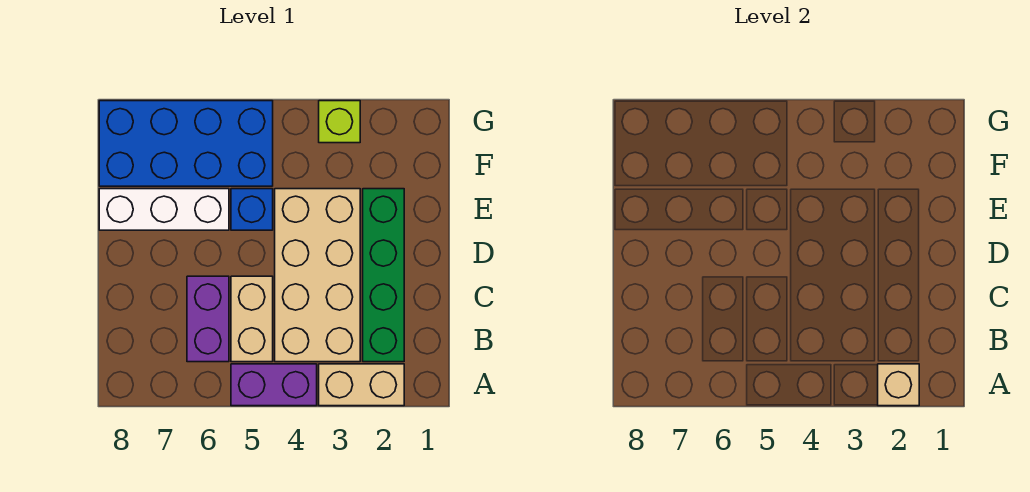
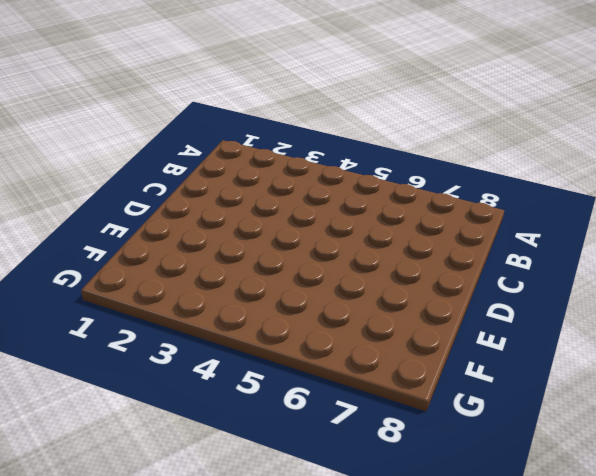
none -> tan 1x2 brick [319,364,404,406]
none -> purple 1x2 brick [231,364,317,406]

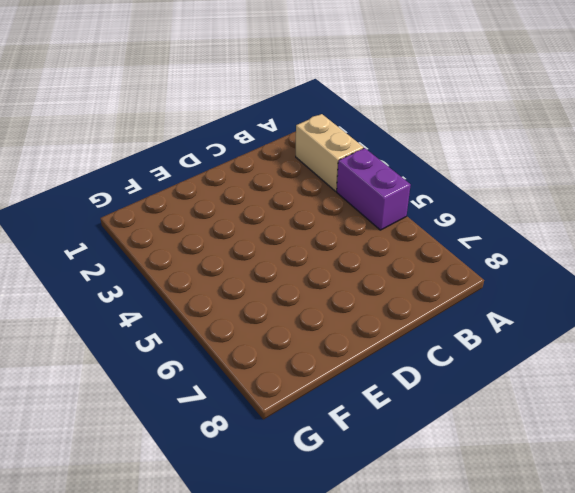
none -> green 1x4 brick [363,189,404,362]
none -> tan 2x4 brick [275,189,360,362]

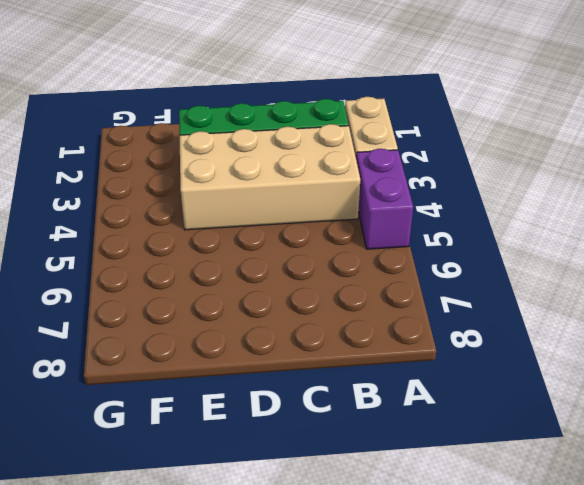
none -> tan 1x2 brick [231,276,273,362]
none -> purple 1x2 brick [187,276,229,362]

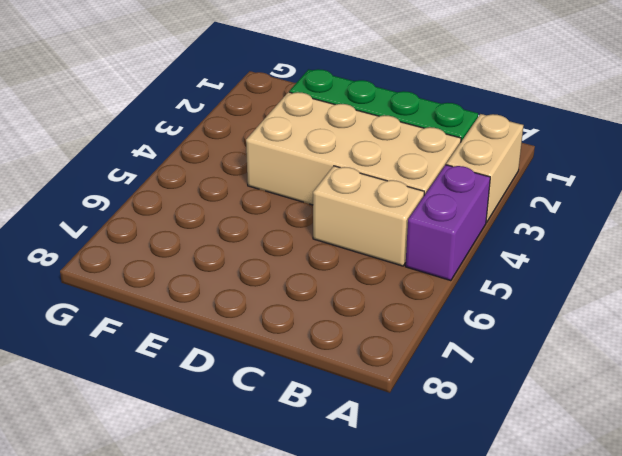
none -> purple 1x2 brick [187,276,229,362]
none -> blue 1x1 brick [231,189,273,230]

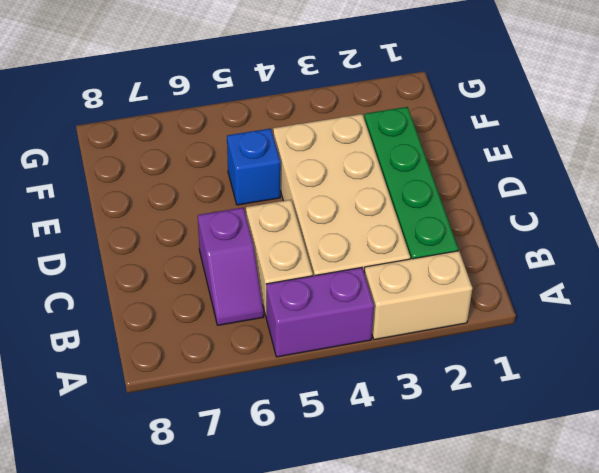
purple 1x2 slope [198,208,264,325] -> purple 1x2 brick [187,276,229,362]
none -> white 1x3 brick [99,189,229,230]
none -> blue 2x4 brick [99,101,273,186]

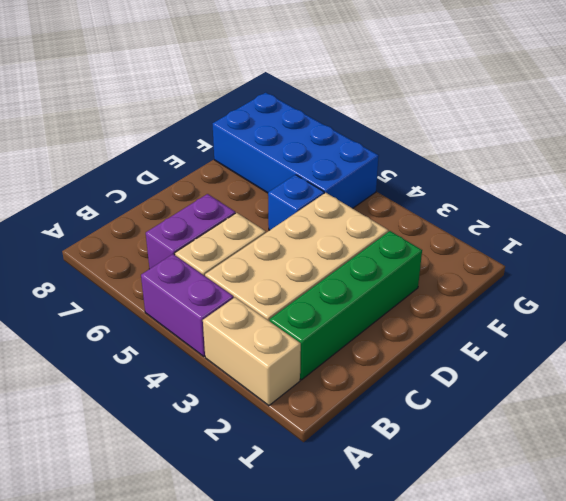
none -> white 1x3 brick [99,189,229,230]
none -> lime 1x1 brick [319,101,360,143]

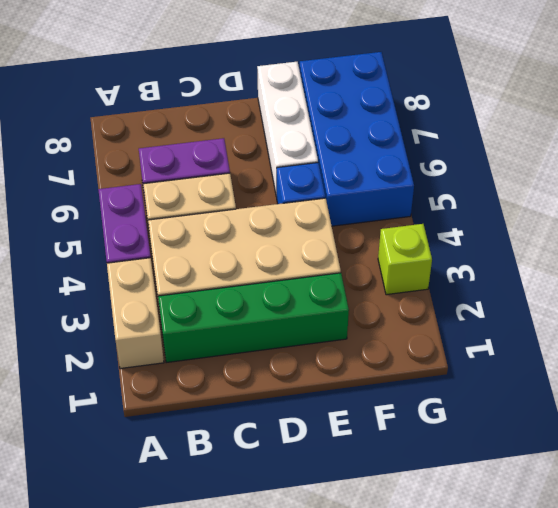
none -> tan 1x1 brick [878,364,919,406]

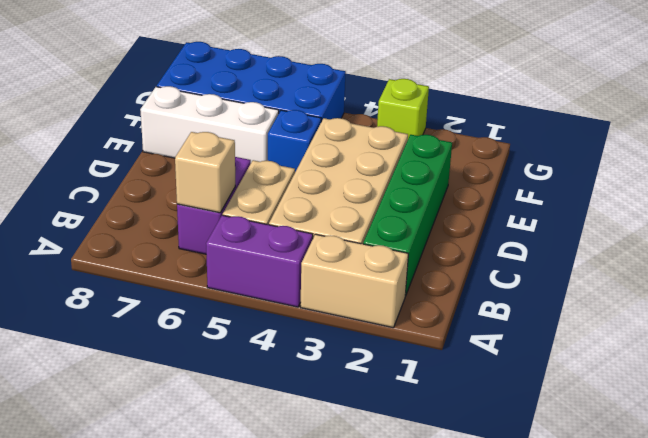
tan 1x1 brick [175,132,235,213] -> tan 1x1 brick moved to [878,364,919,406]

